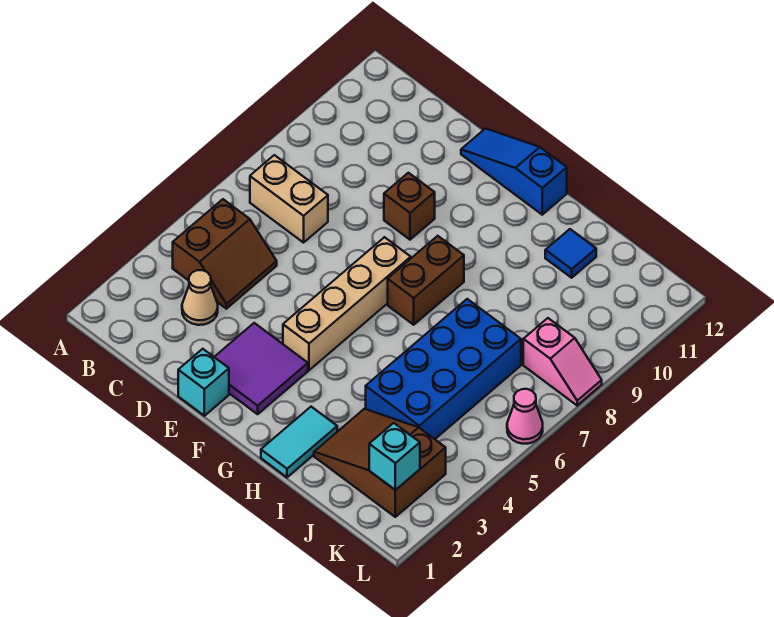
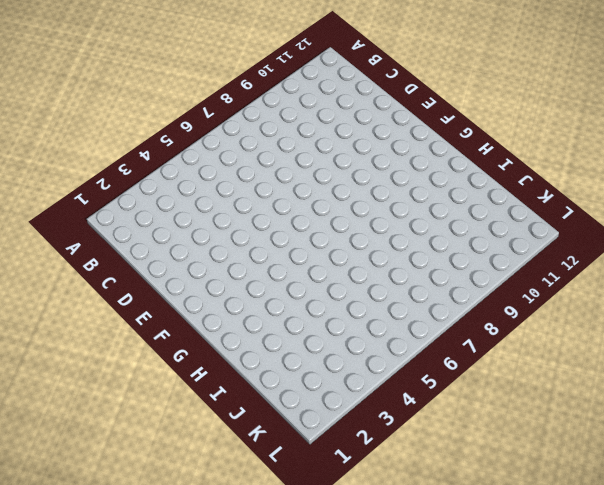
none -> brown 2x2 slope [173,199,277,309]
none -> tan 1x2 brick [250,155,328,243]
none -> tan 1x1 cone [182,270,218,325]

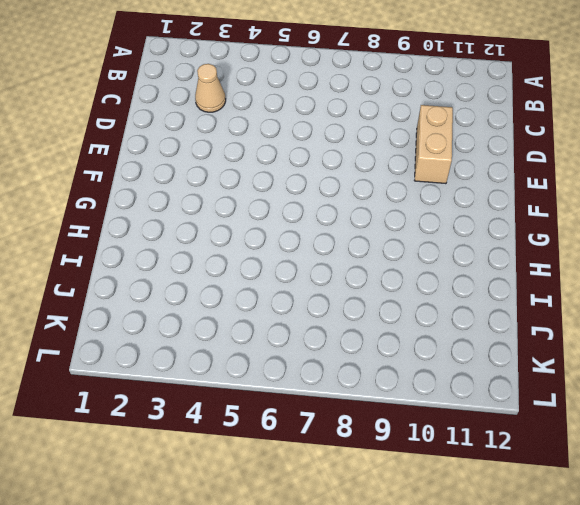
tan 1x2 brick [414,105,453,184] -> tan 1x2 brick moved to [250,155,328,243]
none -> brown 2x2 slope [173,199,277,309]
none -> cyan 1x1 brick [178,349,229,416]
none -> purple 2x2 tile [215,323,308,414]

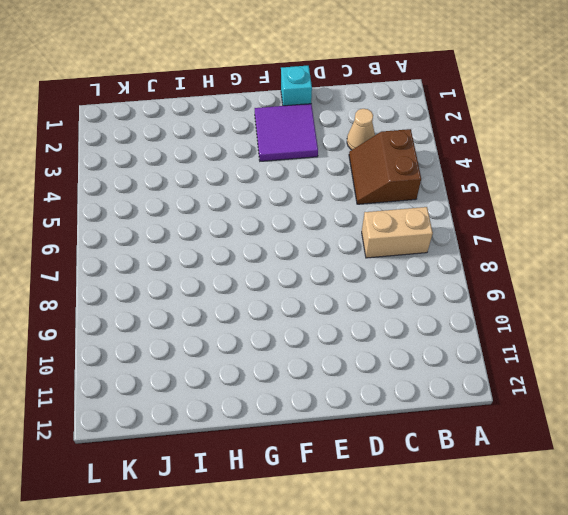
none -> brown 1x1 brick [384,173,435,240]
none -> blue 1x3 slope [461,129,567,215]
none -> tan 1x4 brick [283,237,411,370]

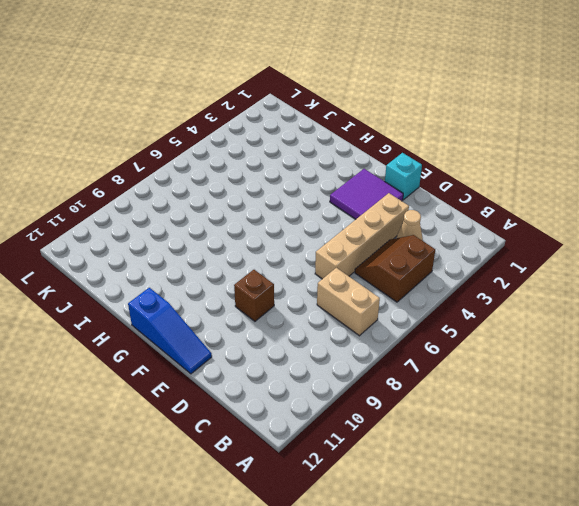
tan 1x4 brick [315,193,409,279] -> tan 1x4 brick moved to [283,237,411,370]
none -> brown 1x2 brick [388,236,464,325]
none -> cyan 1x2 tile [261,407,337,477]
none -> brown 2x3 slope [314,409,446,517]

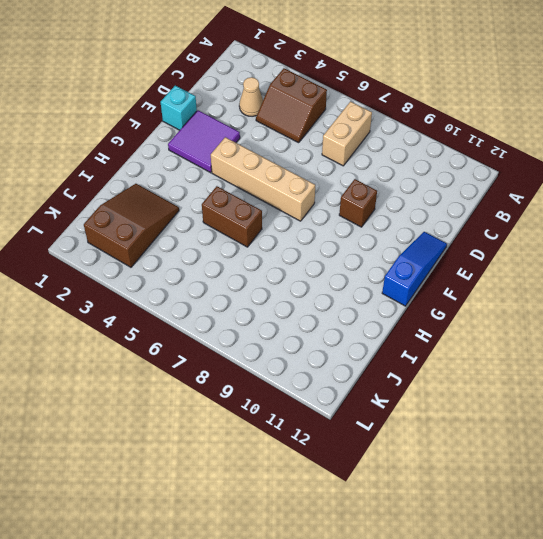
brown 1x2 brick [202,186,262,247] -> brown 1x2 brick moved to [388,236,464,325]
none -> cyan 1x2 tile [261,407,337,477]
none -> blue 2x4 brick [366,299,521,439]
none -> blue 1x1 tile [545,229,596,278]

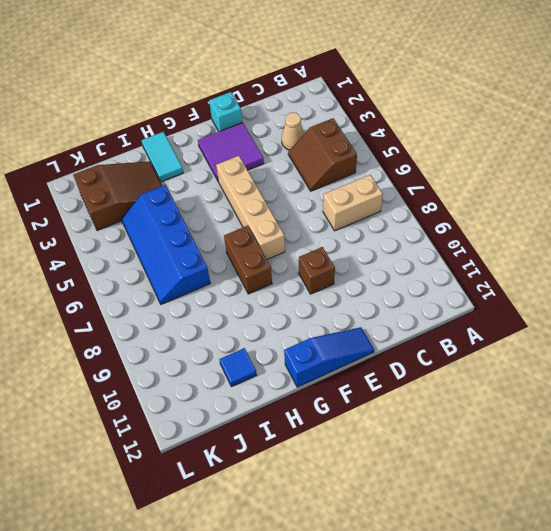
blue 2x4 slope [121,185,210,304] -> blue 2x4 brick [366,299,521,439]
none -> pink 1x2 slope [523,318,602,405]
none -> pink 1x1 cone [507,389,543,444]
none -> cyan 1x1 brick [369,423,420,490]

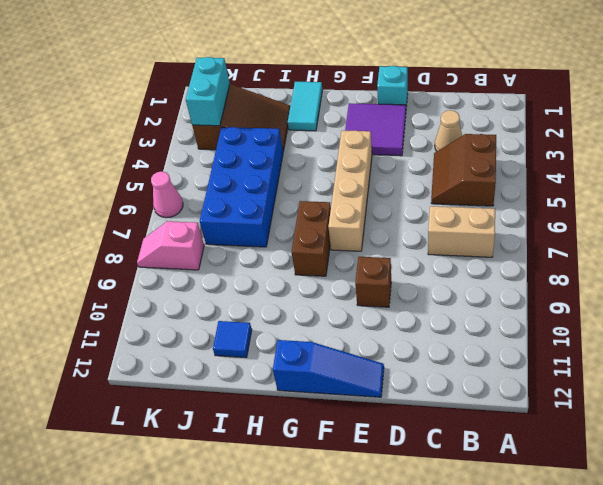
cyan 1x2 brick [186,57,230,126] -> cyan 1x1 brick [369,423,420,490]

